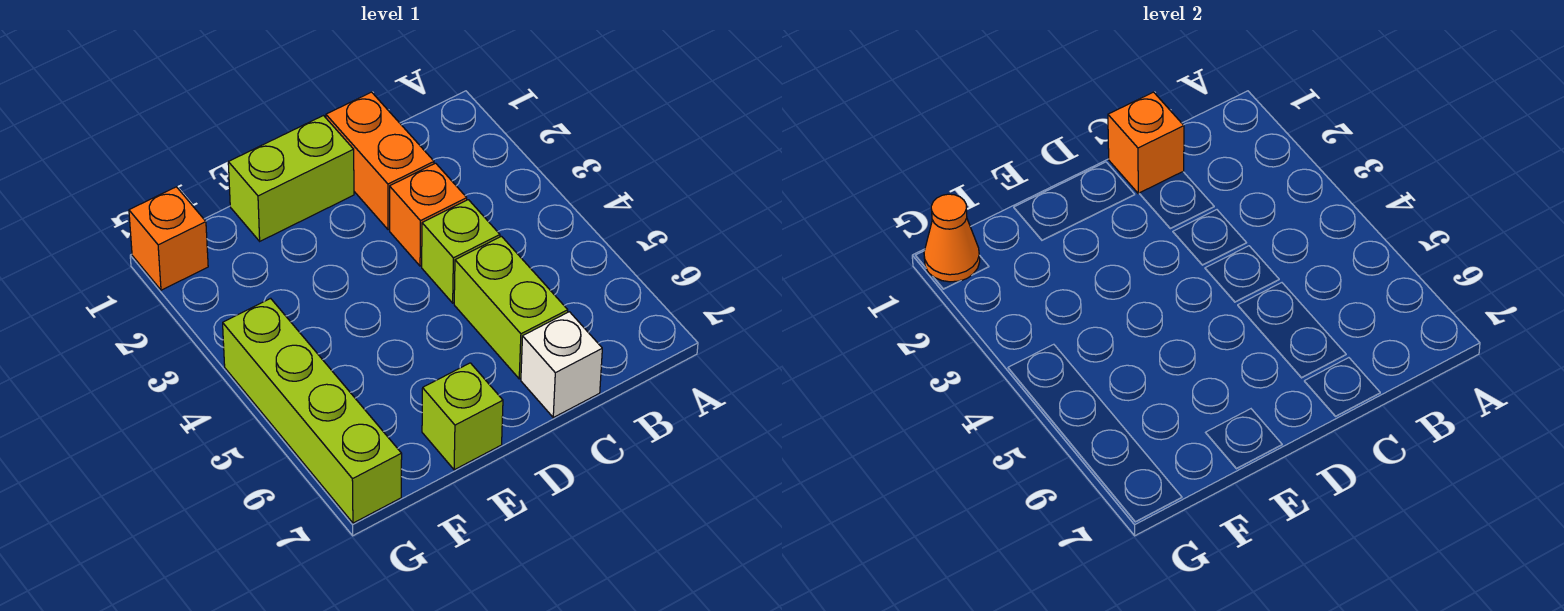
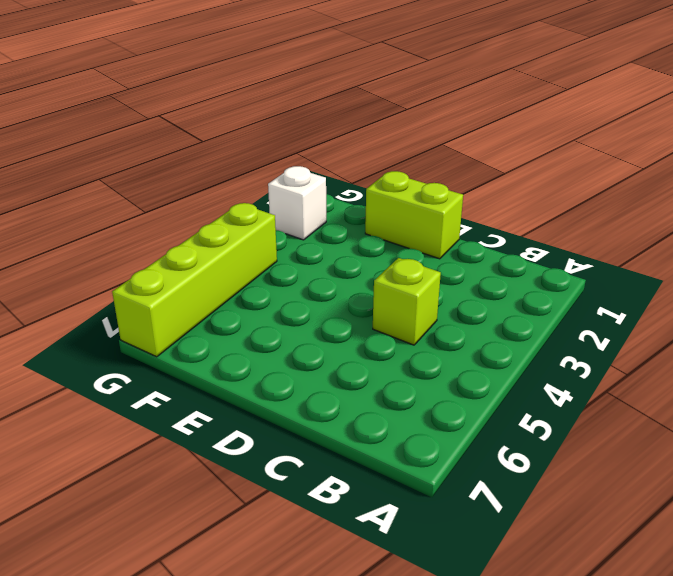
white 1x1 brick [268,166,326,240] -> white 1x1 brick moved to [521,312,602,417]
none -> orange 1x2 brick [326,92,434,230]
none -> orange 1x1 brick [390,163,467,266]

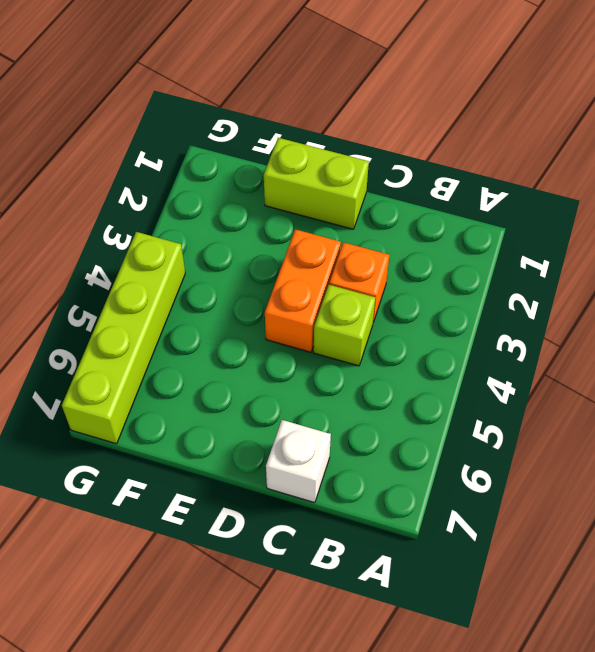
orange 1x2 brick [265,229,341,352] -> orange 1x2 brick moved to [326,92,434,230]
none -> lime 1x2 brick [454,236,568,379]
none -> lime 1x1 brick [422,363,503,470]

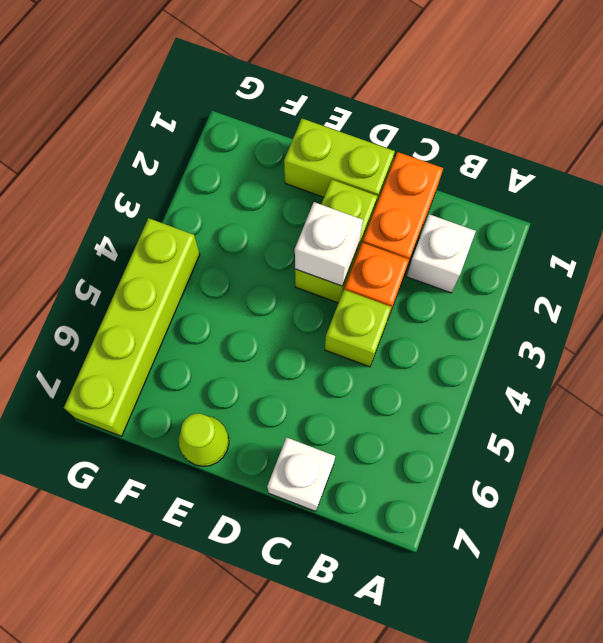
white 1x1 brick [407,214,476,293] -> none
lime 1x2 brick [295,180,377,303] -> lime 1x2 brick moved to [454,236,568,379]
white 1x1 brick [295,202,363,286] -> none
lime 1x1 cone [179,414,229,466] -> lime 1x1 brick [422,363,503,470]
none -> orange 1x1 brick [129,187,208,290]
none -> orange 1x1 brick [1108,92,1184,194]

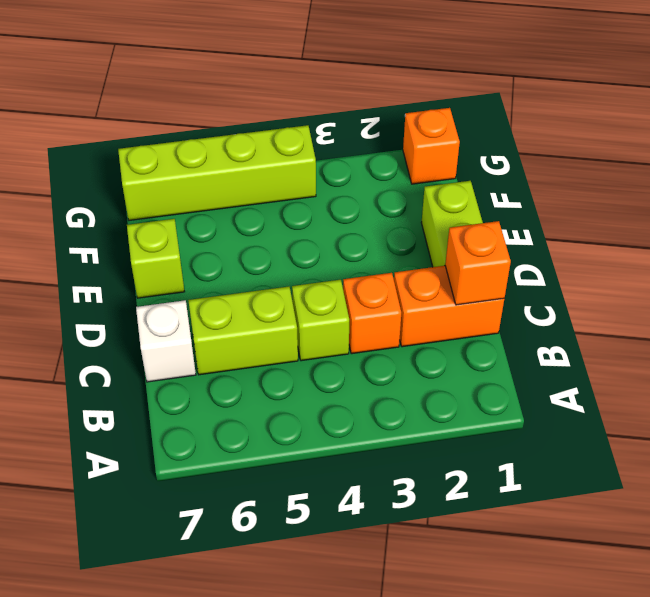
none -> orange 1x1 cone [924,194,980,282]

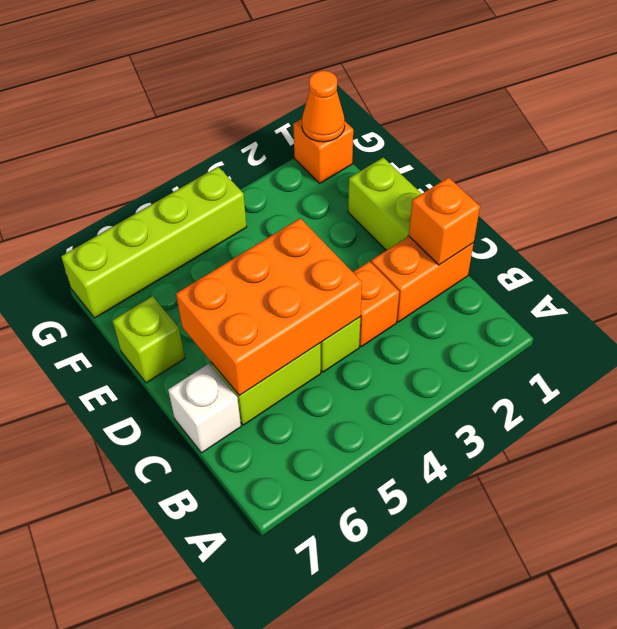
orange 2x3 brick [176,218,362,396] -> none

